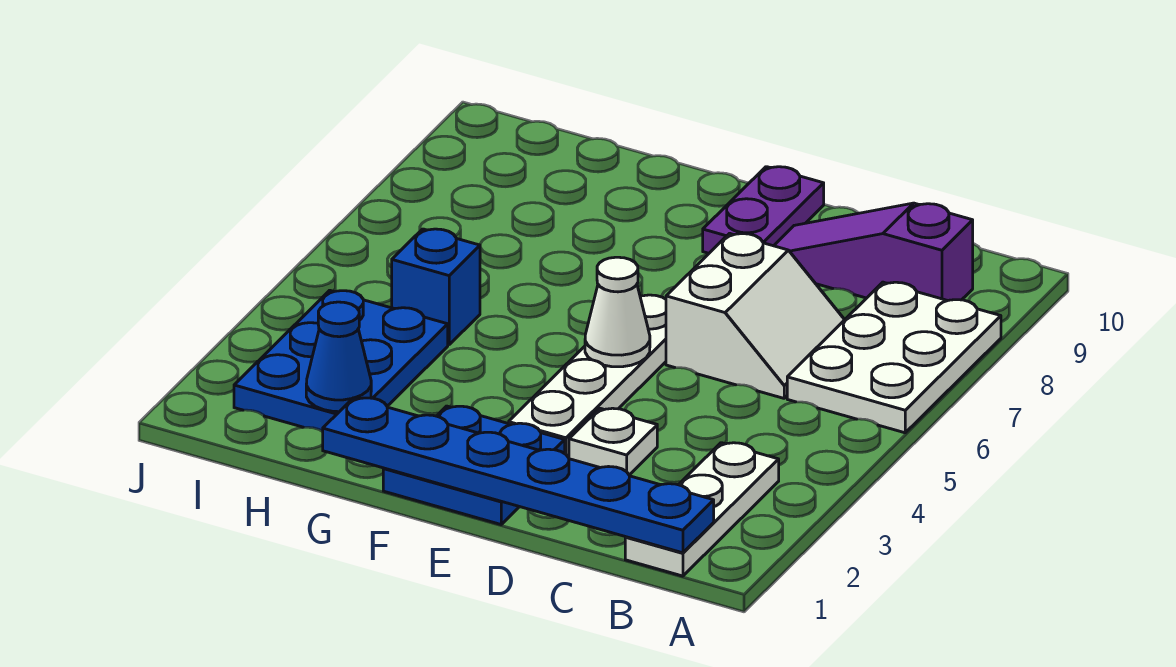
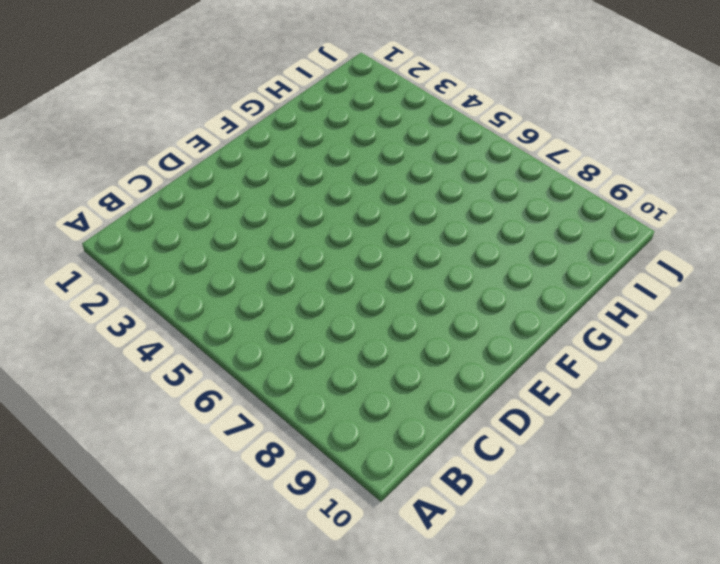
none -> white 2x3 plate [787,282,1001,433]
none -> white 1x3 plate [625,443,779,576]
none -> purple 1x3 slope [774,203,973,301]

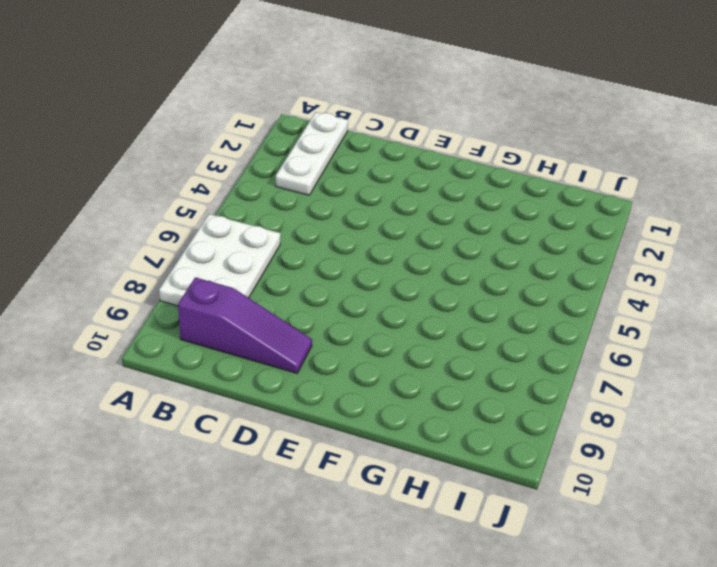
none -> white 2x2 slope [666,233,845,398]
none -> white 1x1 plate [569,408,657,475]
none -> blue 2x2 plate [383,406,565,524]

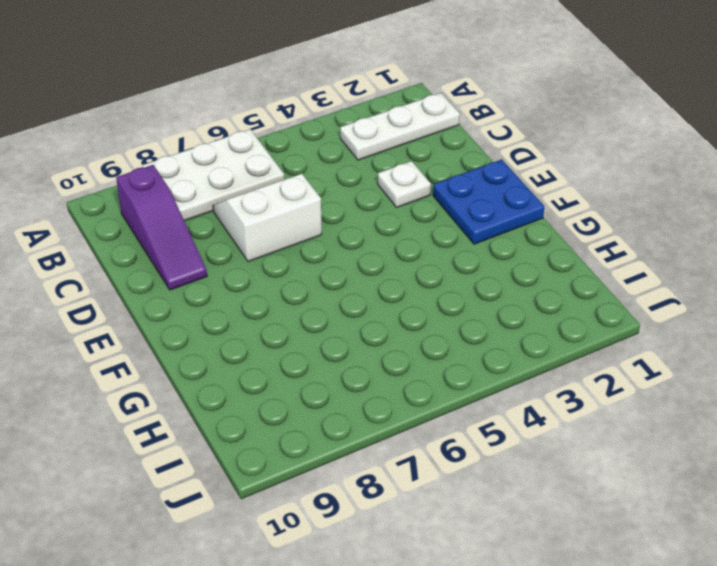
none -> white 1x4 plate [509,295,666,458]
none -> purple 1x2 plate [703,167,824,253]
none -> blue 2x3 plate [234,290,448,432]

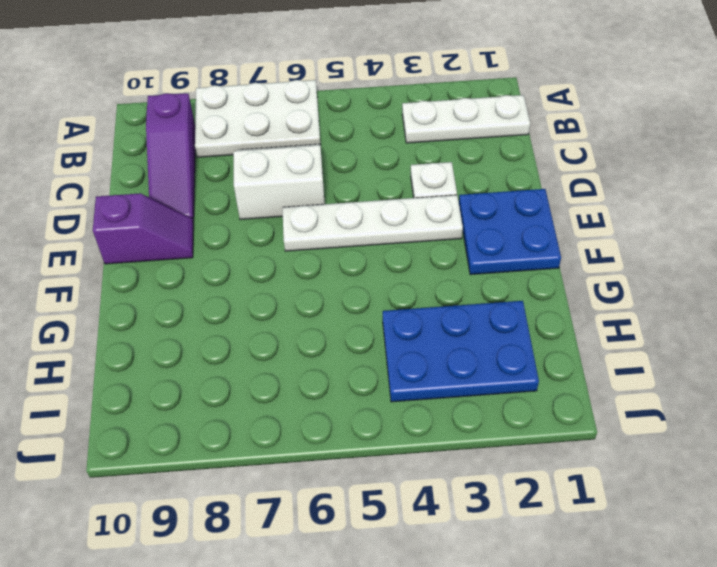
purple 1x2 slope [93,193,194,264] -> purple 1x2 plate [703,167,824,253]
none -> blue 1x1 brick [392,229,480,345]
none -> blue 1x6 plate [323,398,714,553]
none -> white 1x1 cone [585,257,650,367]

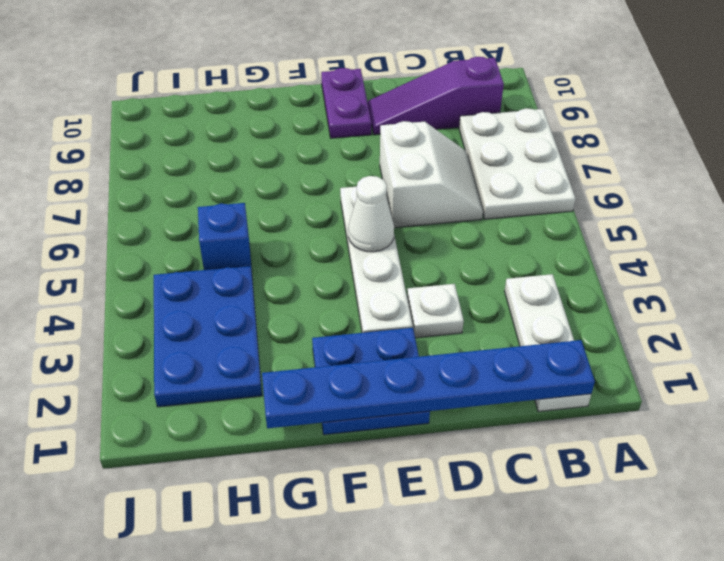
none -> blue 1x1 cone [306,302,371,412]

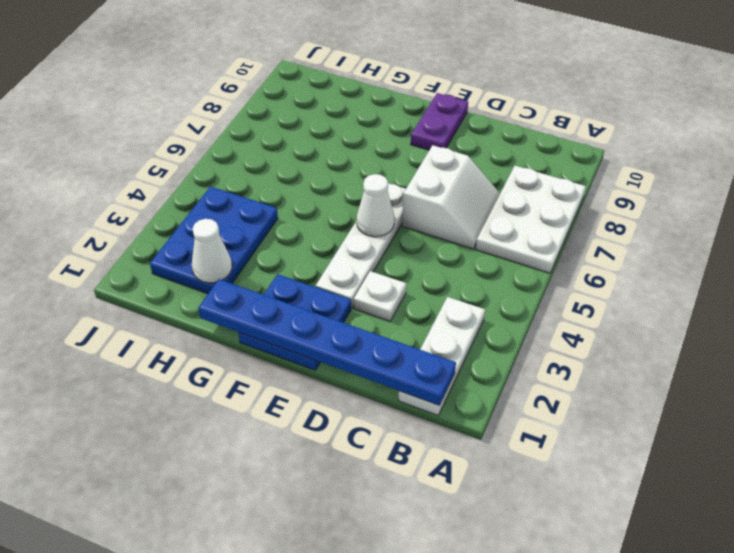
white 1x1 cone [192,219,232,283] -> blue 1x1 cone [306,302,371,412]
none -> purple 1x3 slope [774,203,973,301]
none -> blue 1x1 brick [392,229,480,345]

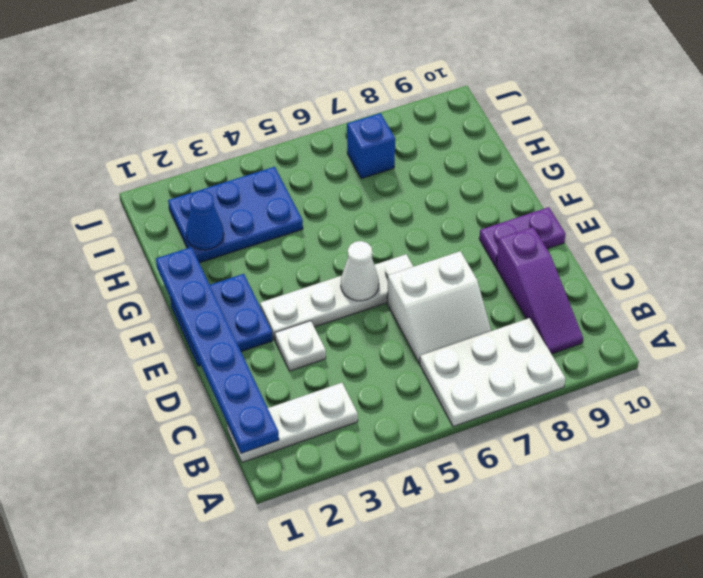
purple 1x3 slope [496,227,583,354] -> purple 1x3 slope turned to [774,203,973,301]
blue 1x1 brick [347,113,395,179] -> blue 1x1 brick moved to [392,229,480,345]

